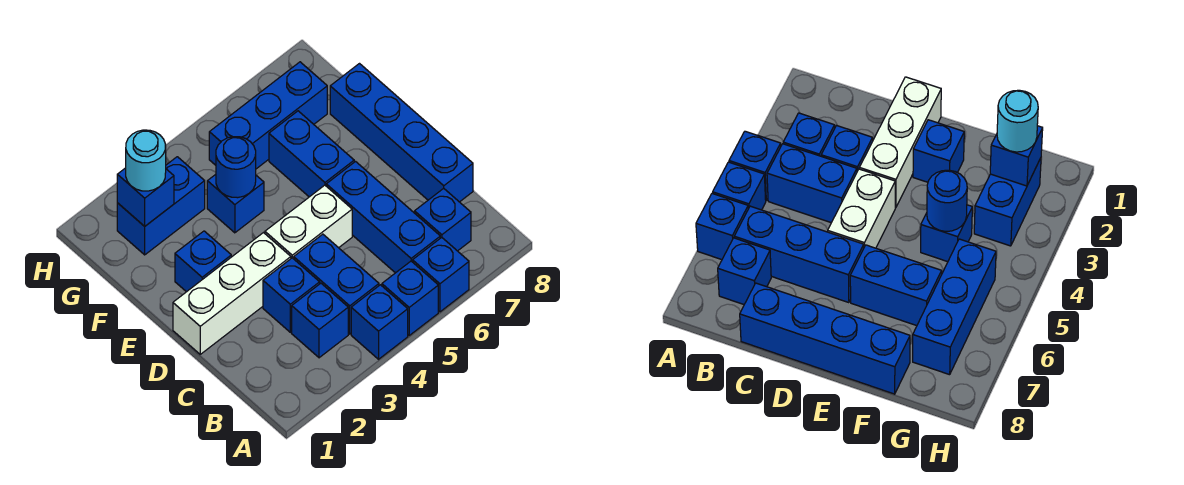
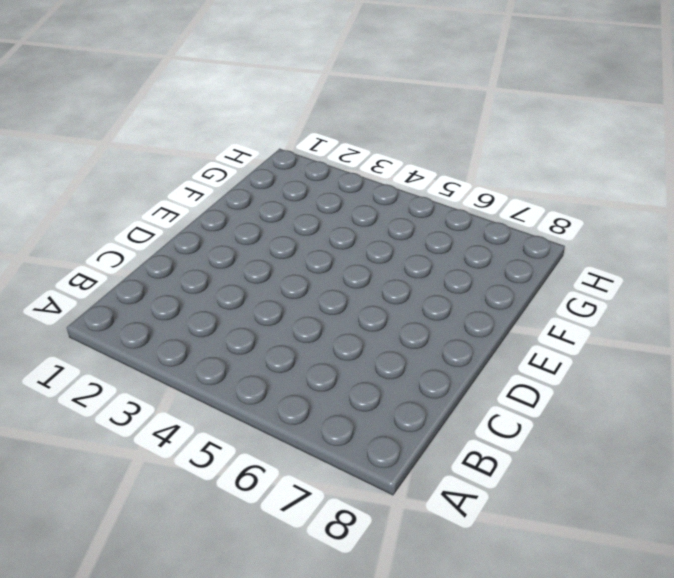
none -> blue 1x1 brick [351,285,408,359]
none -> blue 1x1 brick [382,261,438,335]
none -> blue 1x1 brick [413,237,469,312]

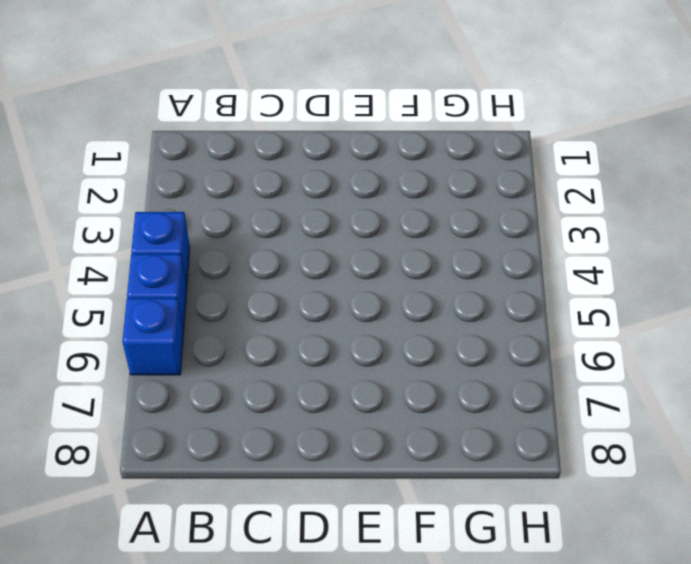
none -> blue 1x1 brick [292,283,348,358]
none -> blue 1x2 brick [294,234,379,334]
none -> blue 1x3 brick [326,162,440,273]

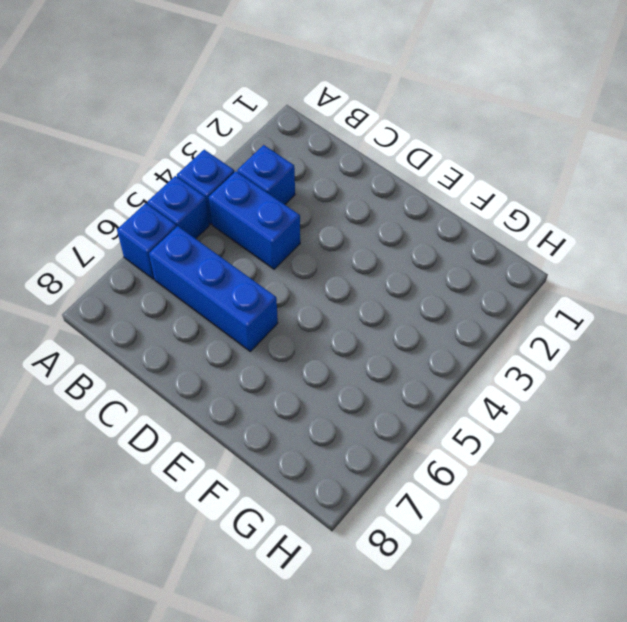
none -> blue 1x1 brick [415,188,471,251]
none -> blue 1x1 brick [263,258,320,332]
none -> blue 1x4 brick [330,64,473,202]

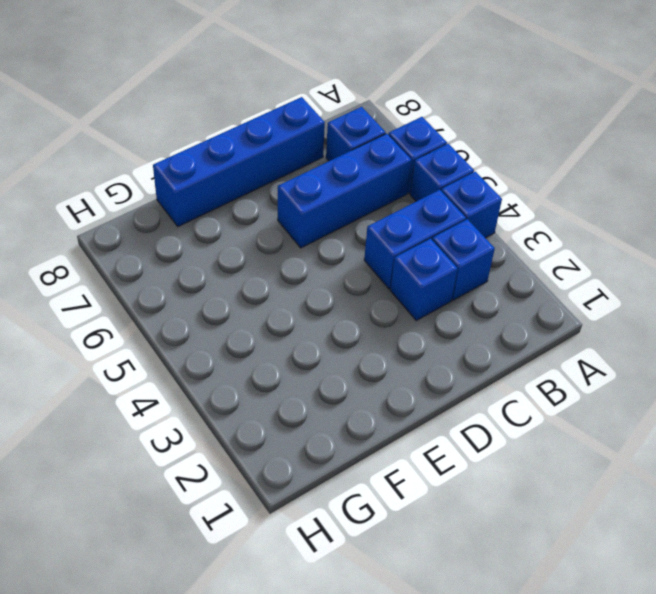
none -> white 1x3 brick [173,233,291,354]
none -> white 1x2 brick [265,185,352,259]
none -> blue 1x1 brick [175,231,231,292]

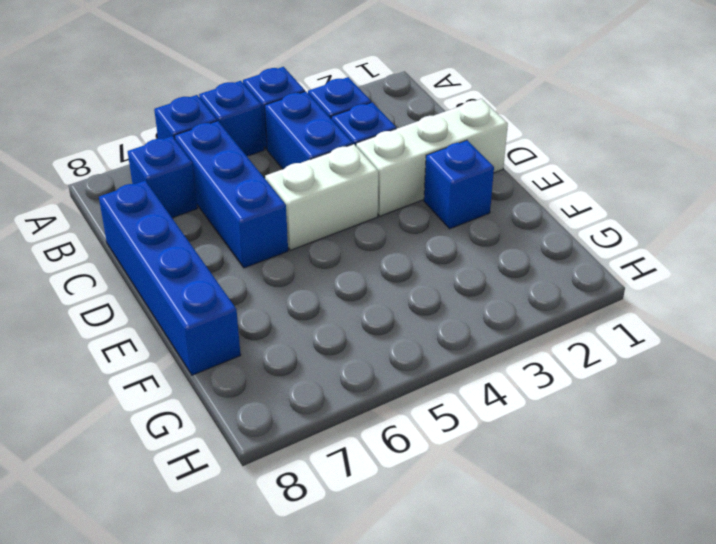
none -> blue 1x2 brick [269,111,354,197]
none -> blue 1x1 brick [207,174,264,233]
none -> blue 1x2 brick [117,157,205,255]

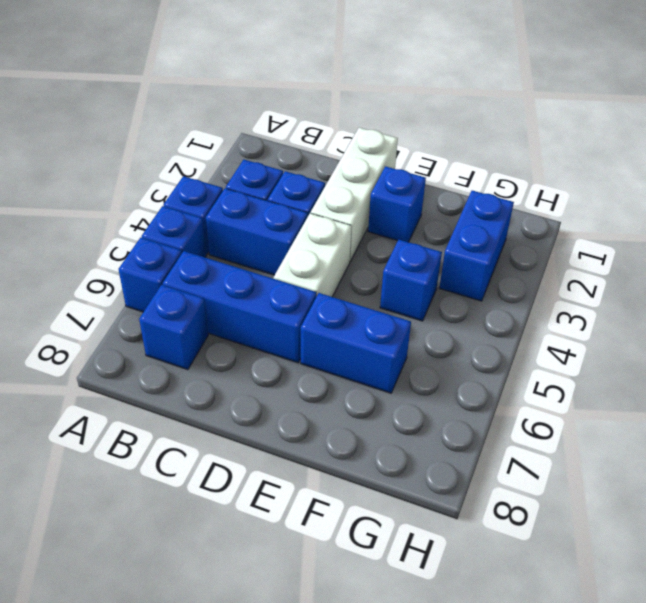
none -> blue 1x4 brick [330,64,473,202]
none -> blue 1x3 brick [209,62,327,169]
none -> blue 1x1 round brick [216,137,256,198]

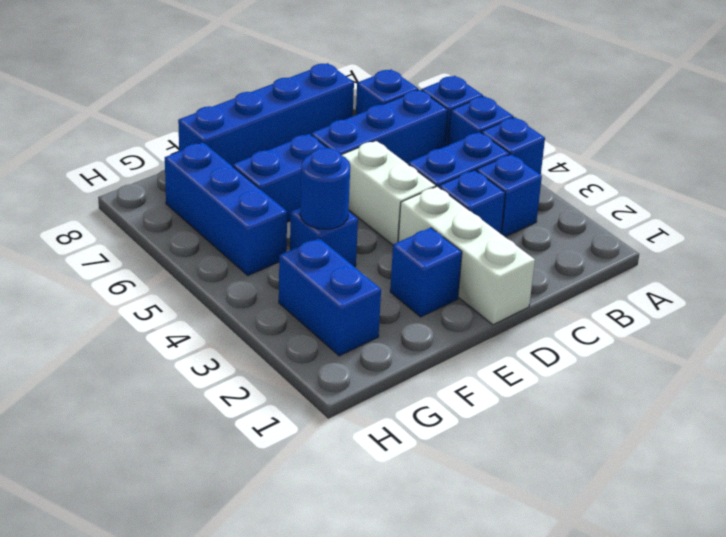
none -> blue 1x1 brick [117,168,174,226]
none -> cyan 1x1 round brick [126,130,166,191]

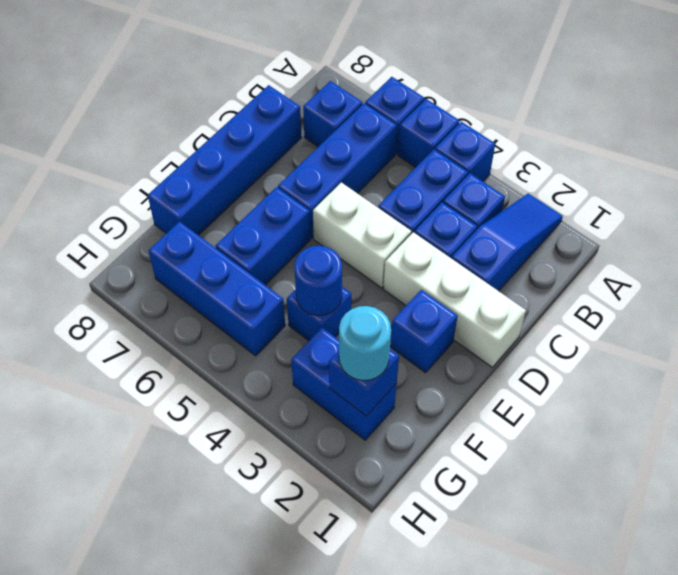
blue 1x3 slope [452,193,563,291] -> none

